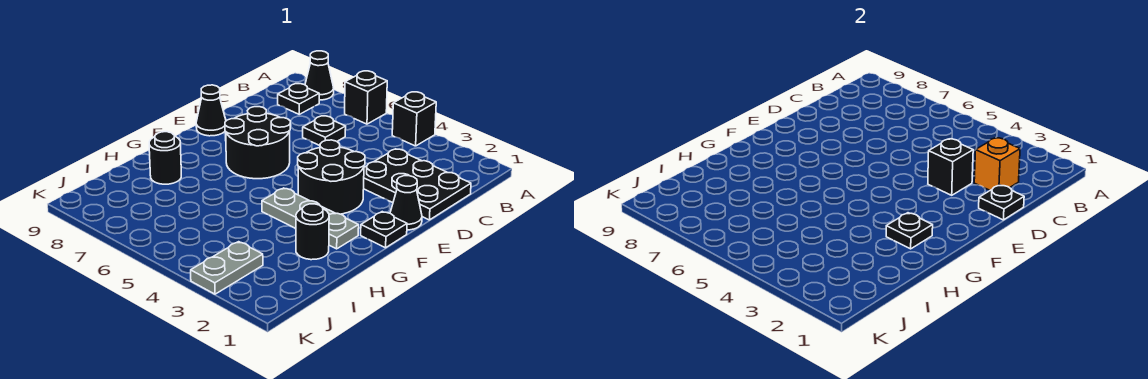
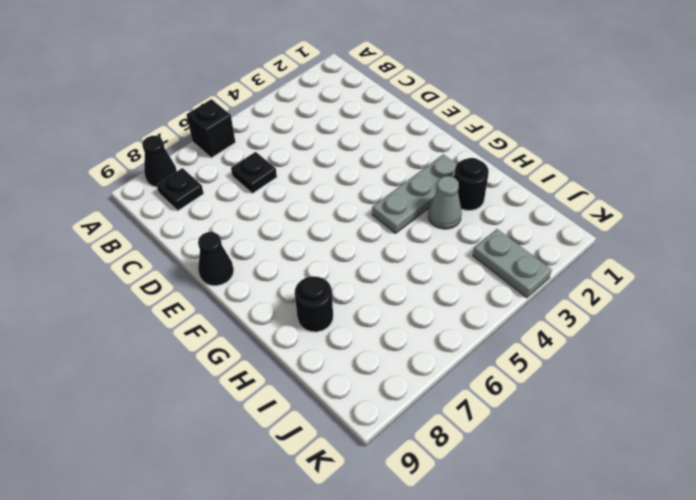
grey 1x1 cone [428,176,462,229] -> none
none -> black 1x1 brick [392,92,436,146]
none -> black 2x3 plate [364,149,471,220]
none -> black 1x1 cone [390,176,422,230]

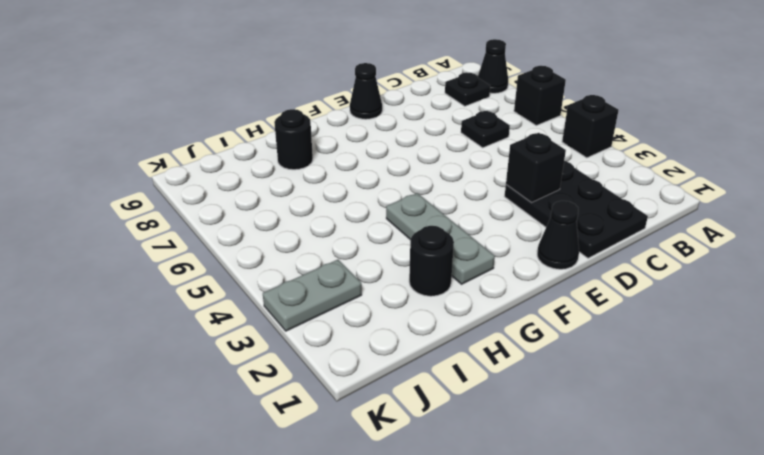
none -> black 2x2 round brick [298,140,365,214]
none -> black 2x2 round brick [225,107,290,179]
none -> black 1x1 plate [361,212,407,248]

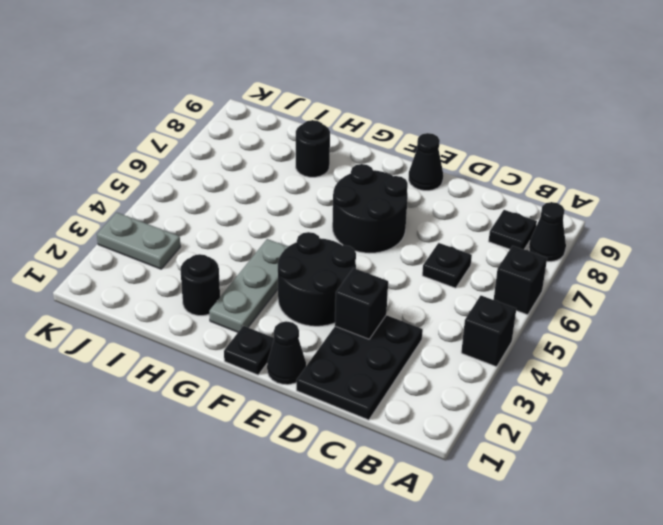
none -> orange 1x1 brick [974,138,1020,190]
none -> black 1x1 plate [979,185,1024,220]
none -> black 1x1 plate [886,213,933,249]

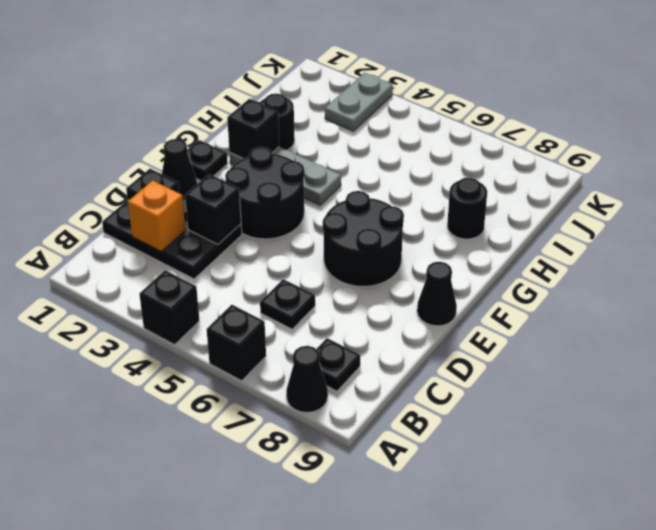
black 1x1 brick [227,99,279,158] -> black 1x1 plate [886,213,933,249]

